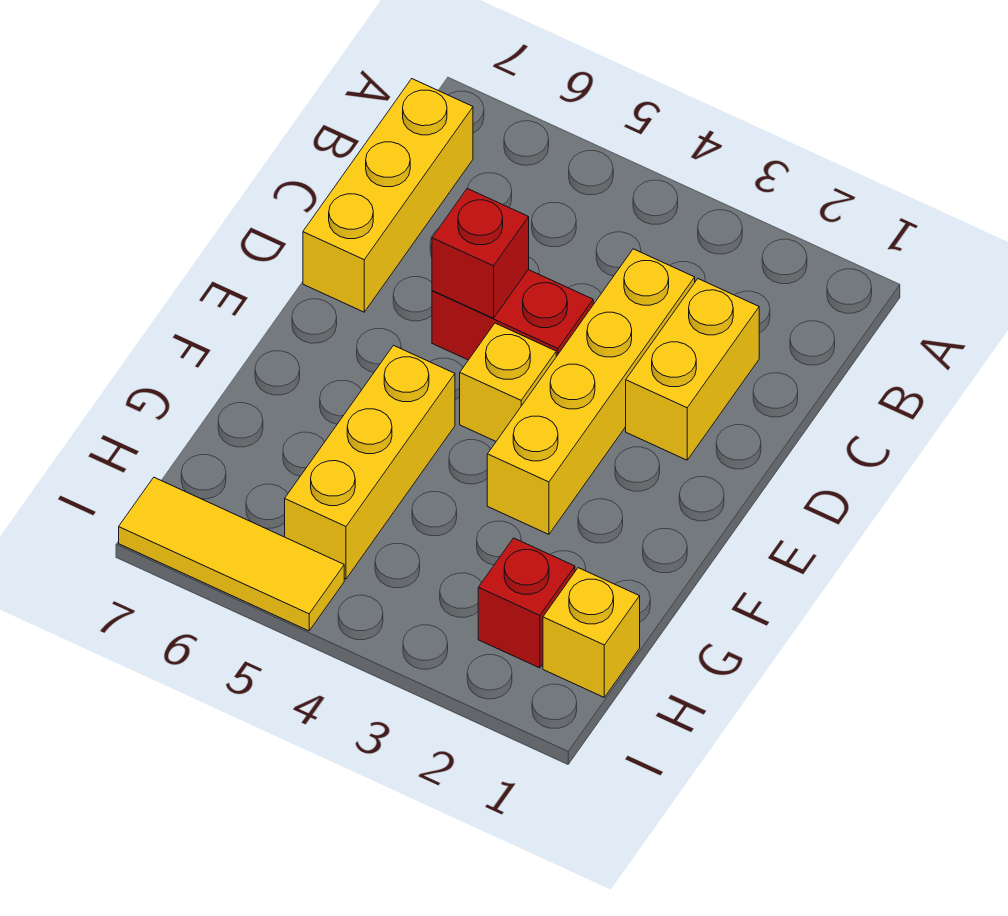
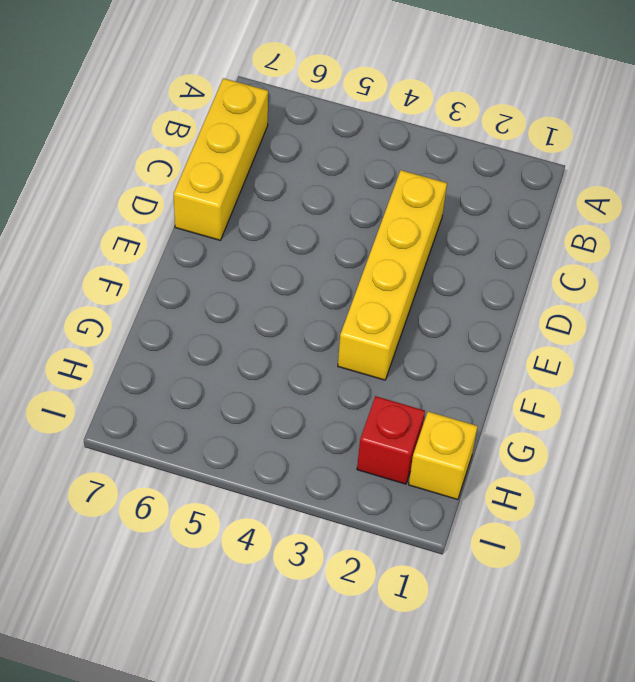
none -> yellow 1x2 brick [626,279,759,460]
none -> red 1x2 brick [432,270,593,360]

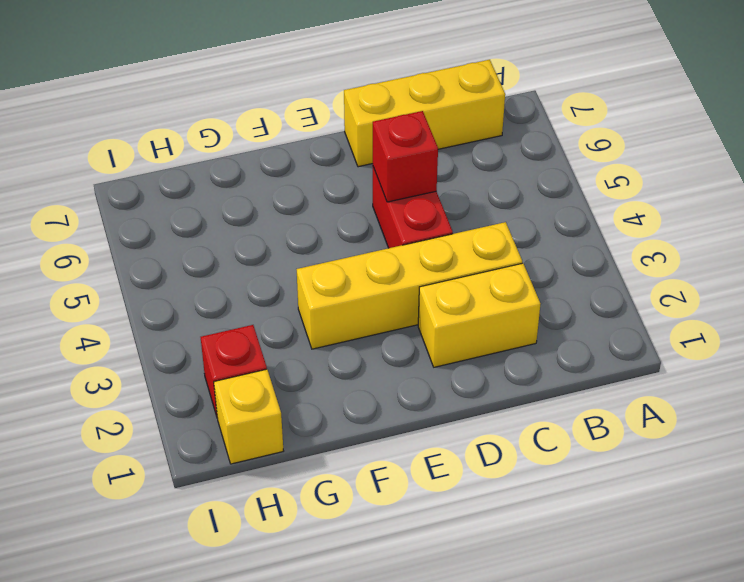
none -> yellow 1x1 brick [460,323,556,441]
none -> yellow 1x3 brick [285,345,455,579]

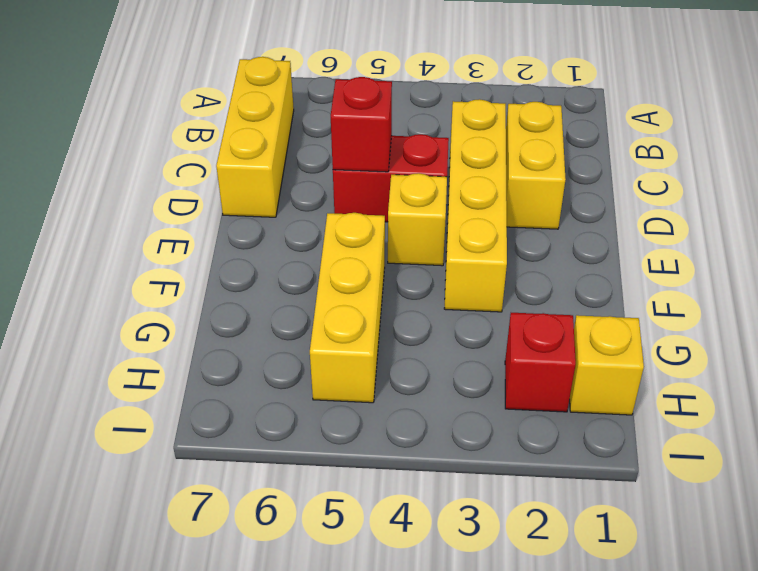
none -> yellow 1x3 tile [119,478,344,631]

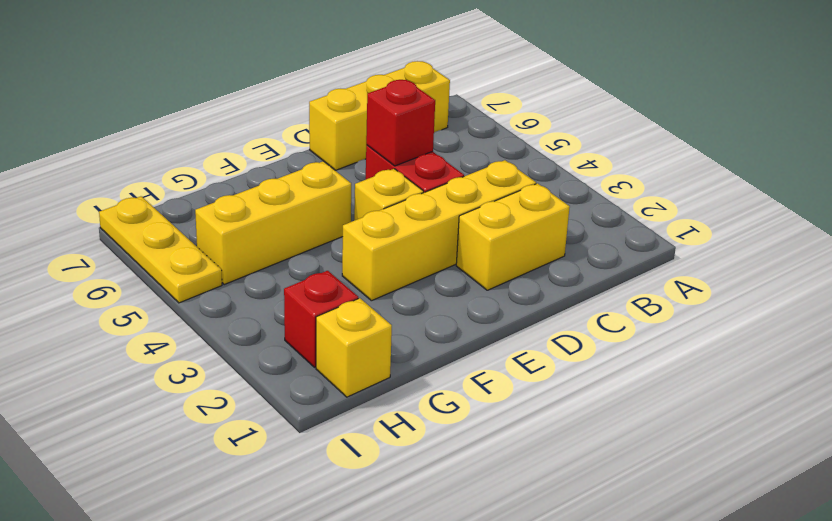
yellow 1x3 plate [99,196,222,303] -> yellow 1x3 tile [119,478,344,631]

